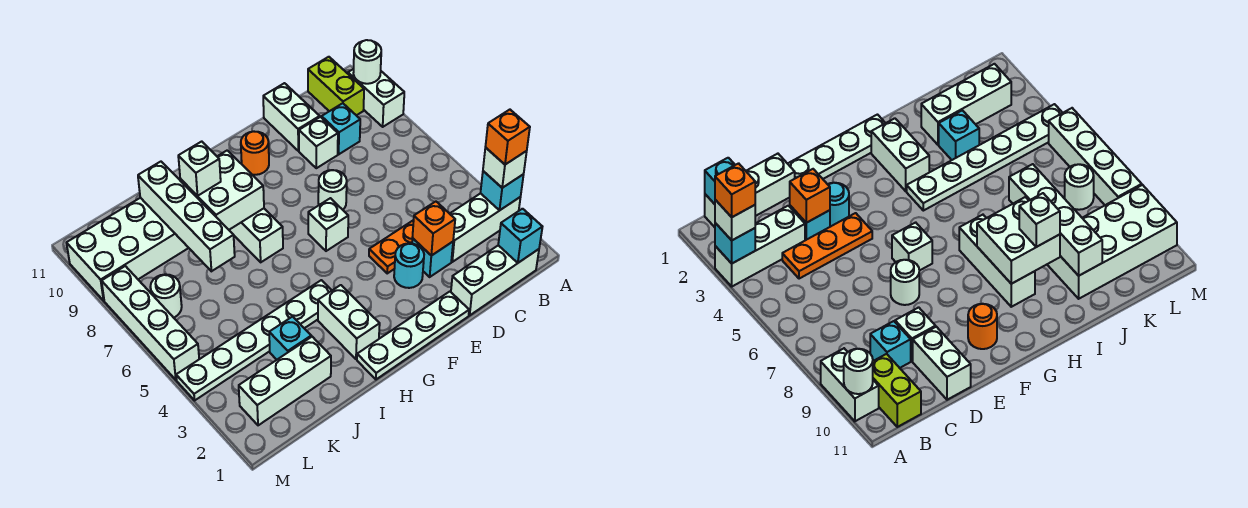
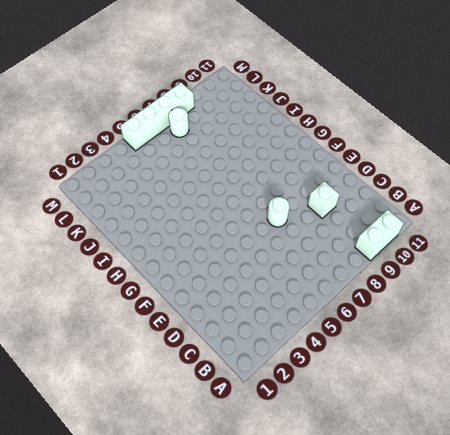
none -> white 1x3 brick [450,193,521,262]
none -> white 1x3 brick [451,245,539,315]
none -> lime 1x2 brick [308,57,364,115]
none -> orange 1x3 plate [369,220,414,273]

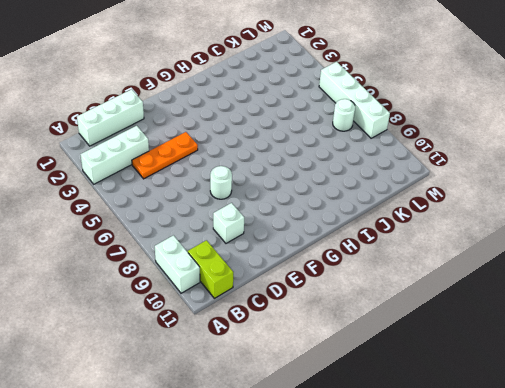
none -> cyan 1x1 brick [322,103,360,154]
none -> cyan 1x1 brick [412,238,453,277]
none -> white 1x2 brick [263,83,320,151]
none -> white 1x4 plate [357,292,469,379]

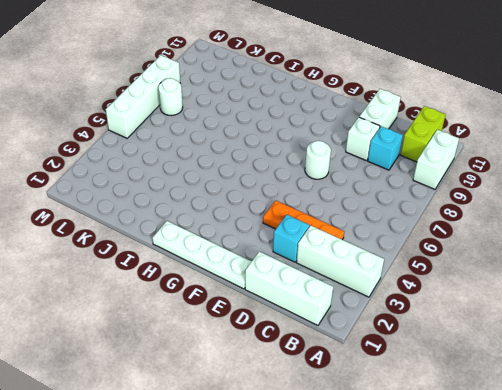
none -> cyan 1x1 round brick [394,243,424,288]
none -> white 1x1 brick [308,198,348,251]
none -> orange 1x1 round brick [241,131,269,175]
none -> white 1x2 brick [318,285,380,359]

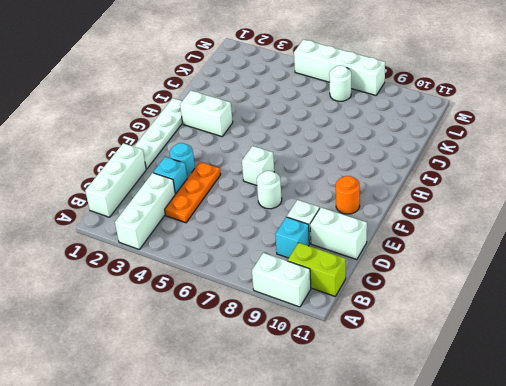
none -> white 1x6 plate [176,280,332,400]
none -> white 1x3 brick [229,208,283,262]
none -> white 1x3 brick [239,337,331,425]
none -> cyan 1x1 brick [269,317,311,360]

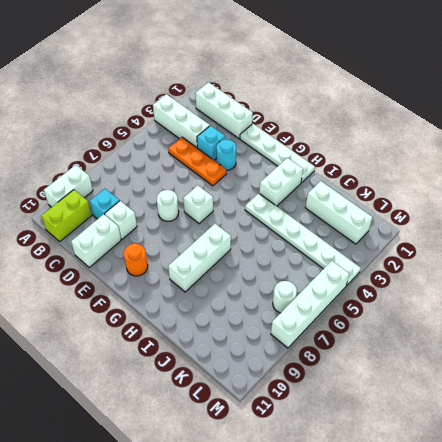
none -> cyan 1x1 brick [269,317,311,360]
none -> white 2x4 brick [66,198,188,301]
none -> cyan 1x1 brick [481,171,524,211]
none -> white 1x1 round brick [353,40,381,84]

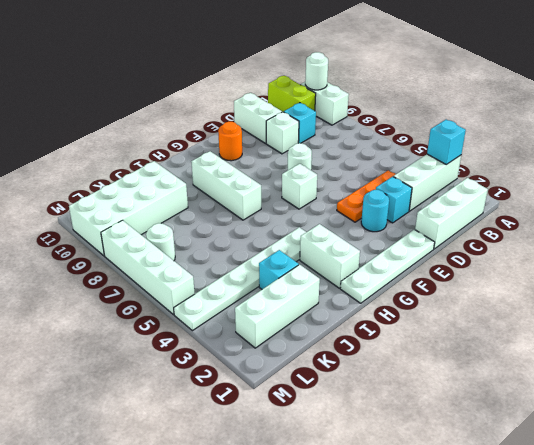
none -> cyan 1x1 brick [498,209,542,263]
none -> orange 1x1 brick [412,202,455,256]
none -> white 2x2 brick [180,150,264,230]
none -> white 1x4 brick [138,162,235,271]

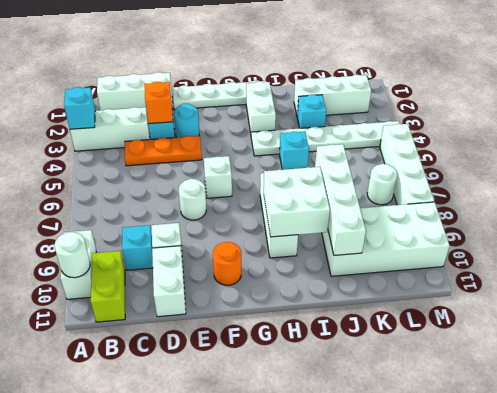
cyan 1x1 brick [280,131,309,170] -> cyan 1x1 brick moved to [498,209,542,263]
none -> white 1x1 brick [483,147,527,188]
none -> white 1x1 brick [178,141,221,196]
none -> orange 1x1 brick [485,110,530,165]

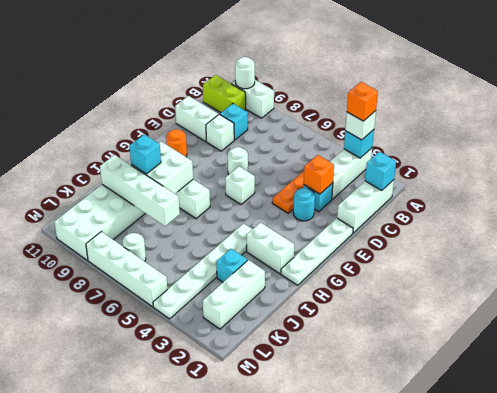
cyan 1x1 brick [130,134,161,174] -> white 1x1 brick [178,141,221,196]

